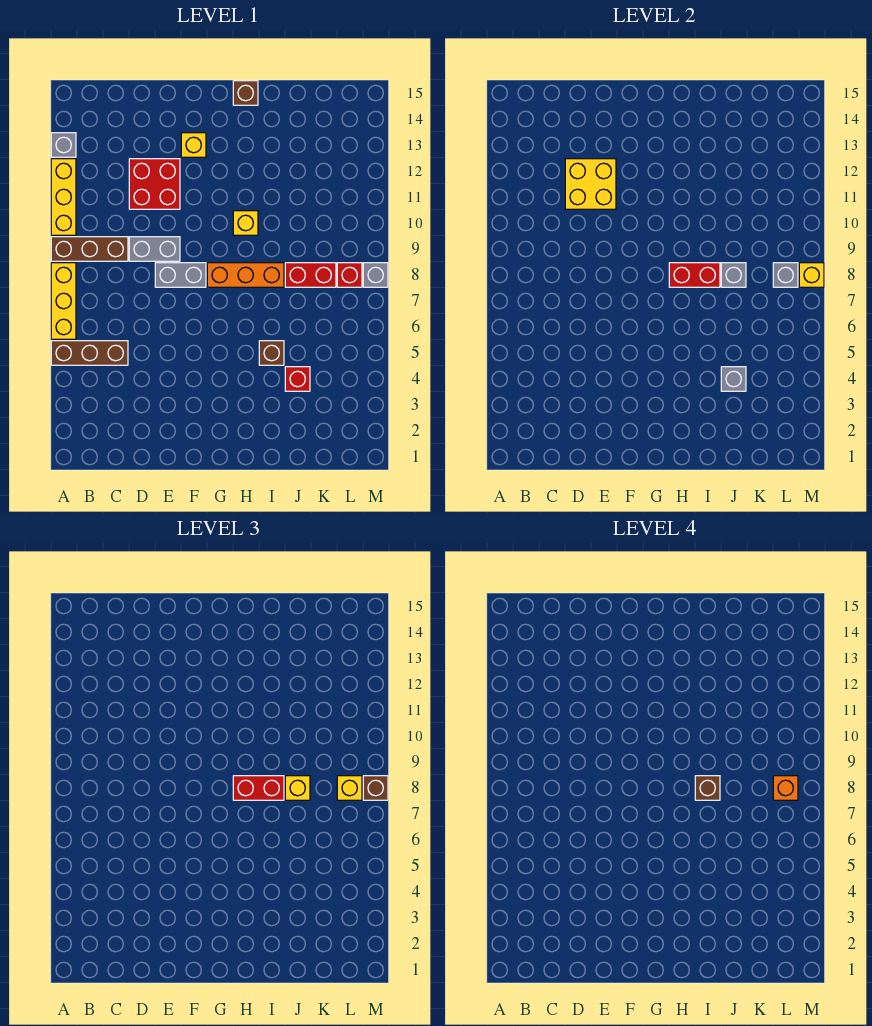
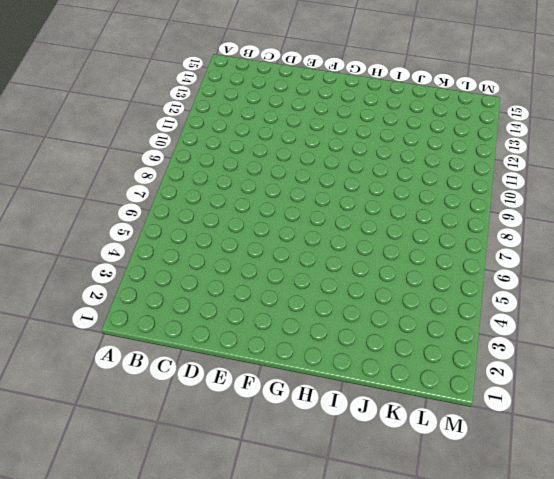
none -> brown 1x3 brick [51,341,128,365]
none -> yellow 1x3 brick [51,263,76,339]
none -> brown 1x3 brick [51,237,128,261]

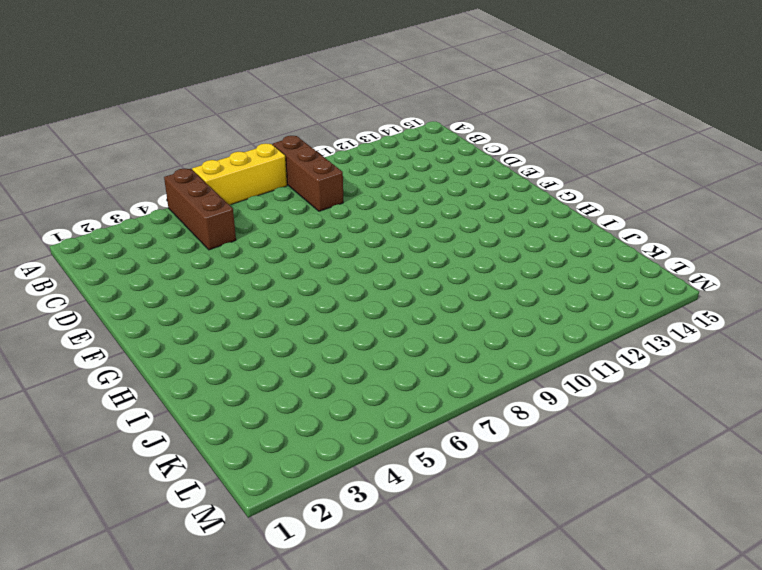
none -> yellow 1x3 brick [51,159,76,235]
none -> grey 1x1 brick [51,133,76,157]
none -> grey 1x2 brick [129,237,180,261]

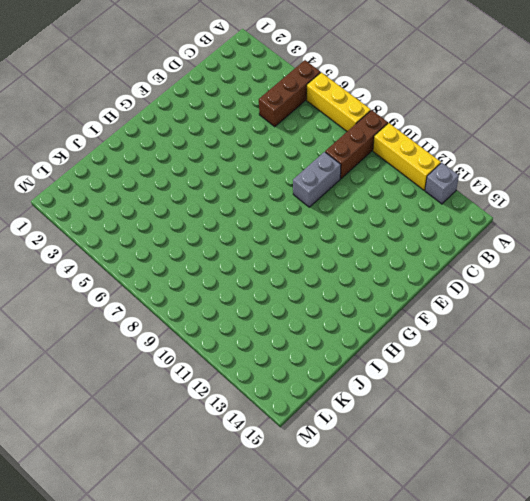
none -> red 2x2 brick [129,159,180,209]
none -> grey 1x2 brick [155,263,206,287]
none -> yellow 1x1 brick [181,133,206,157]

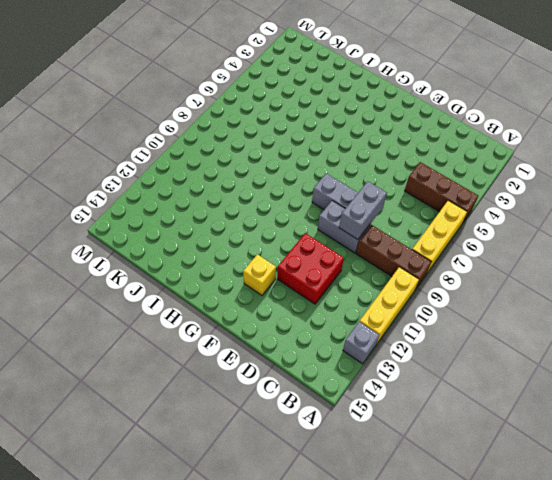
grey 1x2 brick [339,181,387,239] -> none
none -> orange 1x3 brick [207,263,284,287]
none -> yellow 1x1 brick [233,211,258,235]
none -> brown 1x1 brick [233,81,258,105]

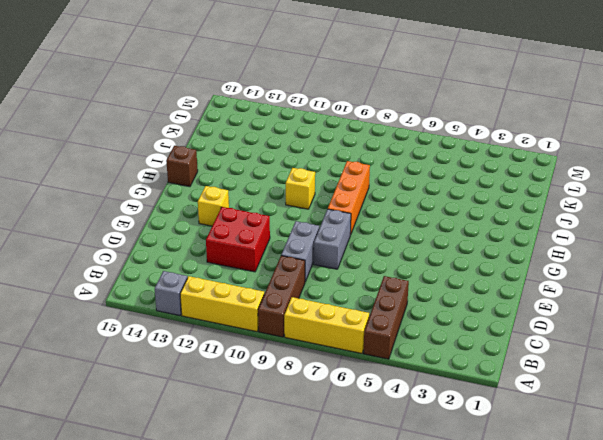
none -> brown 1x1 brick [259,341,284,365]
none -> red 1x1 brick [285,367,310,391]
none -> red 1x2 brick [285,263,336,287]

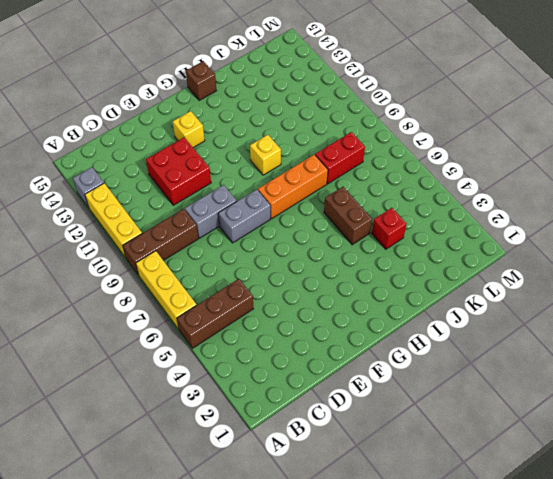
brown 1x2 brick [324,187,372,245] -> brown 1x1 brick [259,341,284,365]
none -> red 1x1 brick [337,263,362,287]
none -> grey 1x1 brick [363,263,388,287]
none -> yellow 2x2 brick [565,159,616,209]

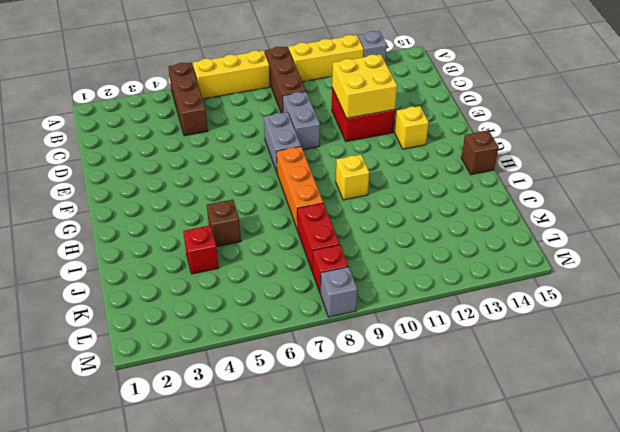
none -> red 1x2 brick [669,263,720,287]
none -> grey 1x1 brick [721,367,746,391]
none -> grey 1x1 brick [721,263,746,287]

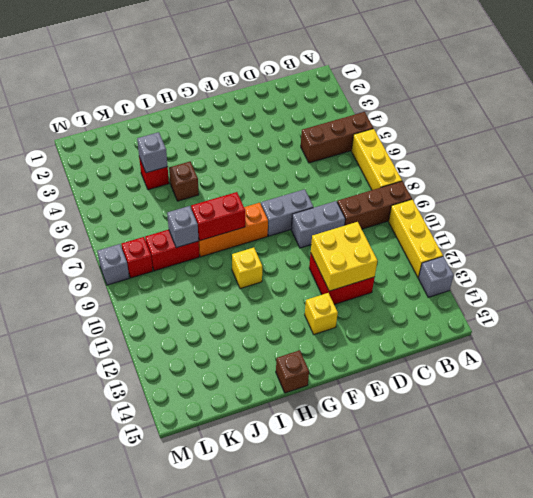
none -> grey 1x1 brick [773,263,798,287]
none -> yellow 1x1 brick [799,263,824,287]
none -> red 1x2 brick [233,776,284,800]

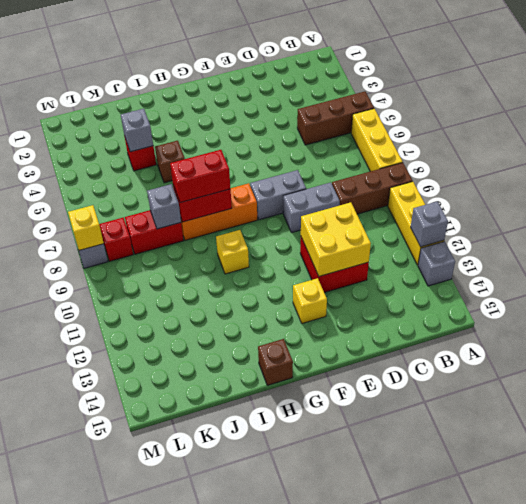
grey 1x1 brick [411,202,448,247] -> grey 1x1 brick moved to [773,263,798,287]
none -> yellow 1x1 brick [285,776,310,800]
none -> yellow 1x1 brick [337,776,362,800]
none -> brown 1x1 brick [363,776,388,800]

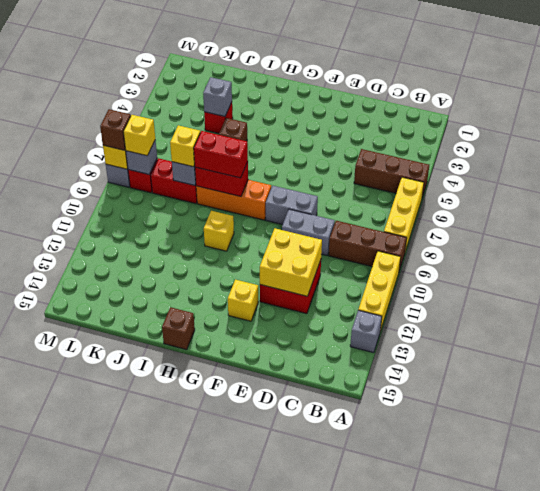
none -> brown 1x1 brick [695,776,720,800]
none -> orange 1x1 brick [773,776,798,800]

